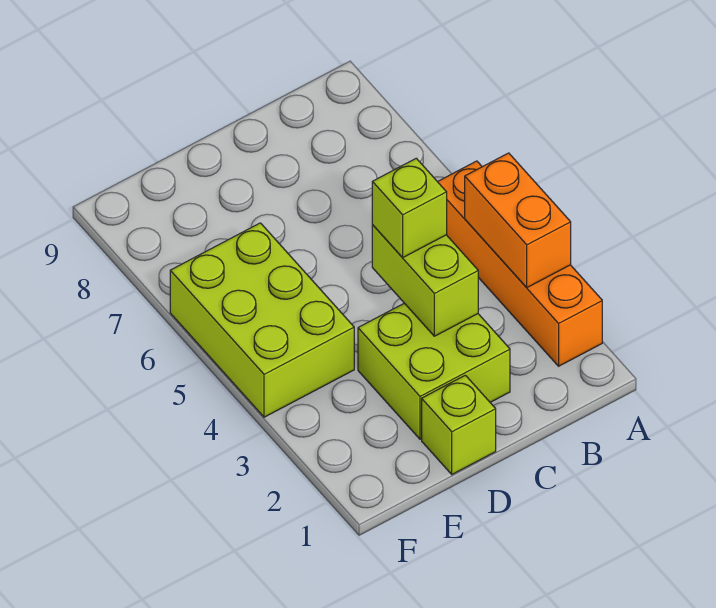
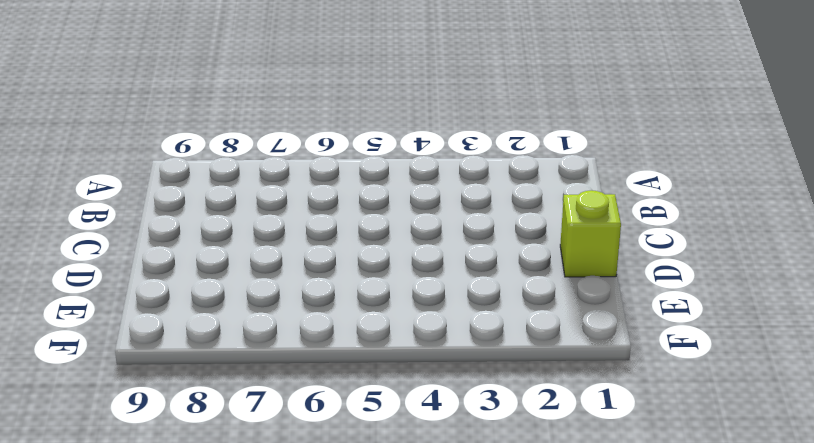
none -> orange 1x4 brick [438,161,602,366]
none -> lime 2x2 brick [358,303,510,439]

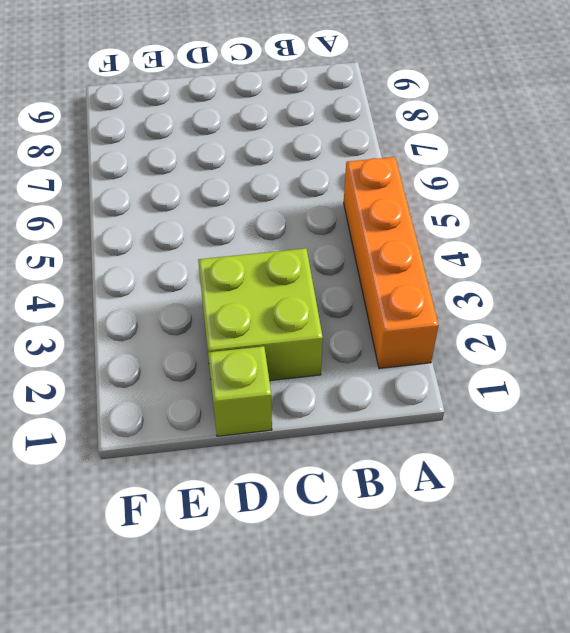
none -> lime 2x3 brick [170,223,354,417]
none -> orange 1x2 brick [465,153,571,288]

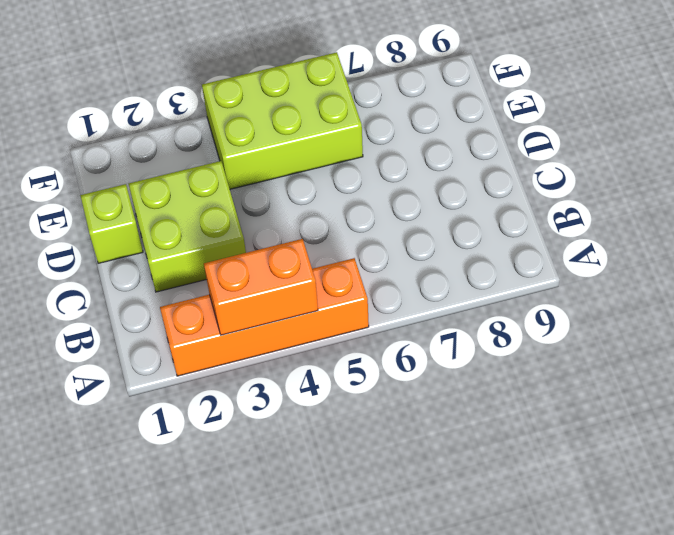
none -> lime 1x2 brick [372,225,478,336]
none -> lime 1x1 brick [372,158,447,258]

